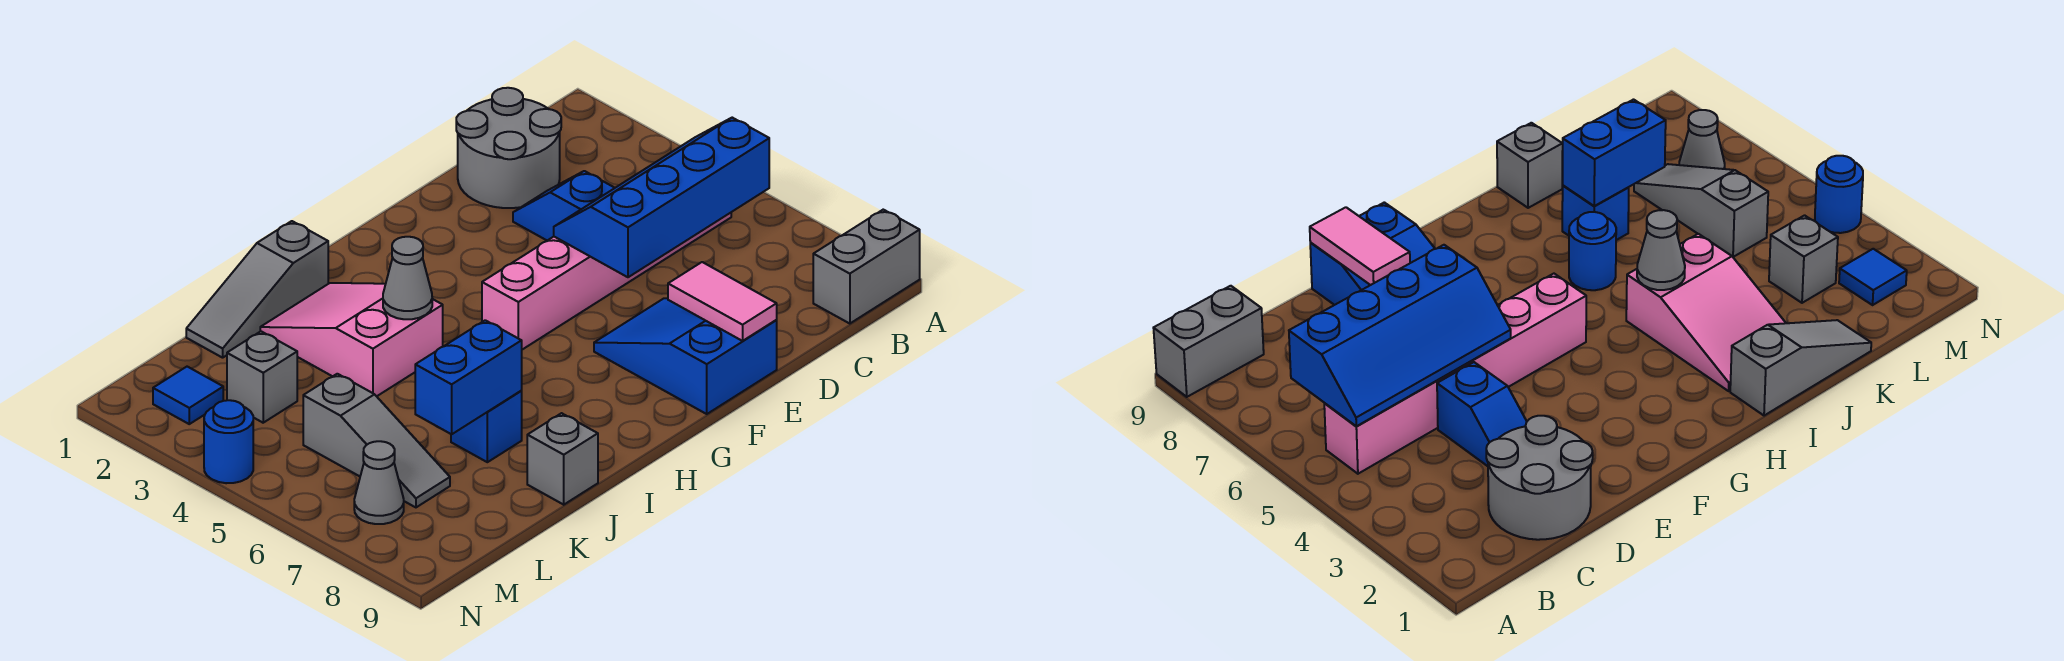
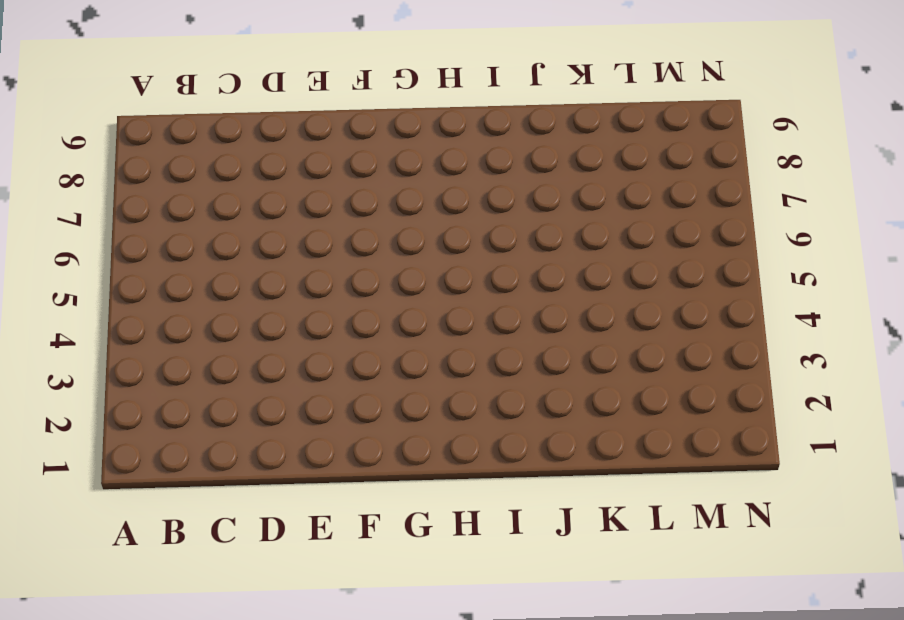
none -> grey 1x2 brick [813,210,920,324]
none -> pink 1x6 brick [482,213,731,350]
none -> grey 2x2 round brick [456,88,561,208]

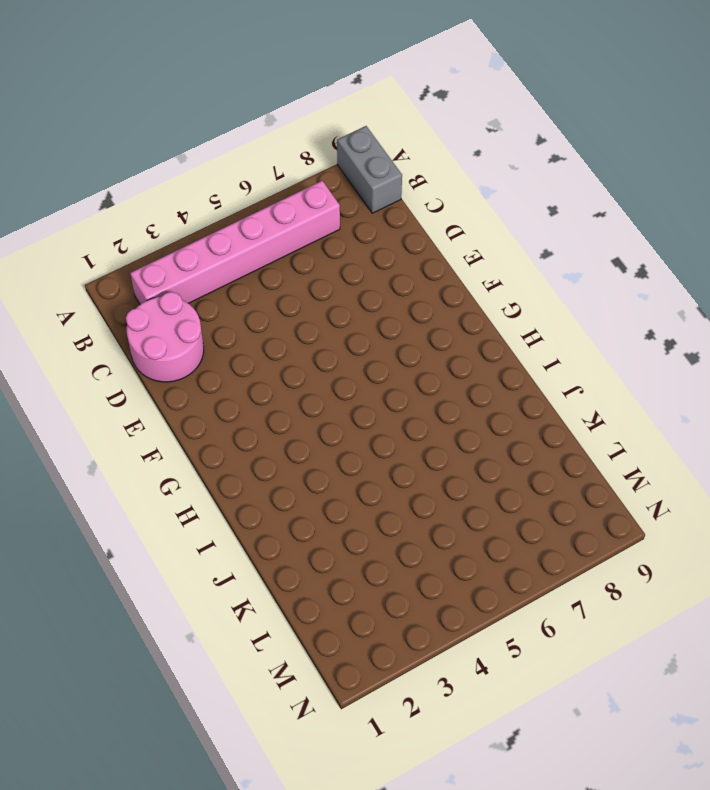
pink 1x6 brick [130,181,340,304] -> pink 1x6 brick turned to [482,213,731,350]
pink 2x2 round brick [126,292,204,382] -> grey 2x2 round brick [456,88,561,208]
none -> blue 1x2 slope [513,171,614,241]
none -> blue 2x3 slope [594,298,777,414]
none -> grey 1x3 slope [186,221,328,358]

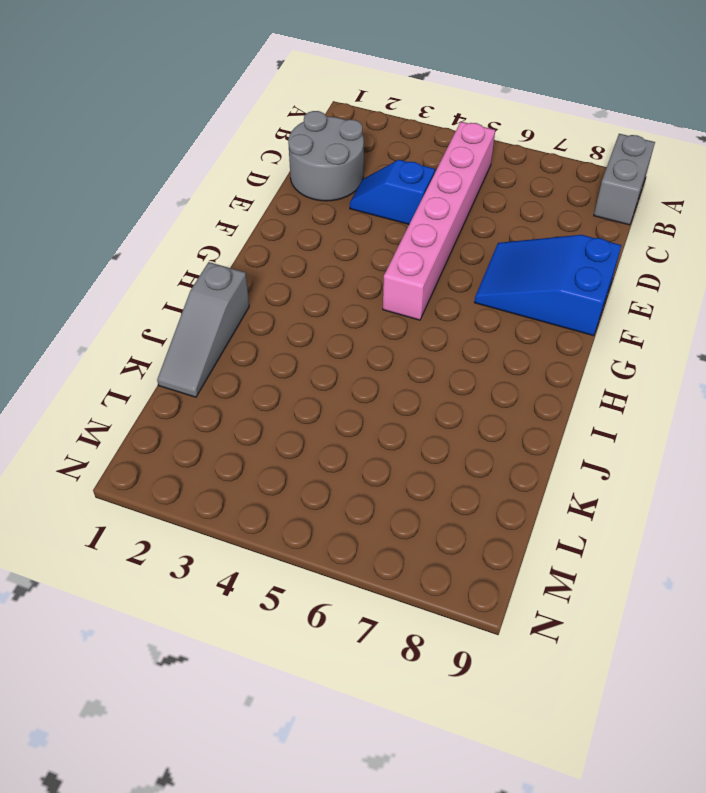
none -> pink 2x3 slope [260,283,443,396]
none -> blue 1x1 round brick [1569,212,1616,290]
none -> blue 1x1 brick [451,391,522,462]

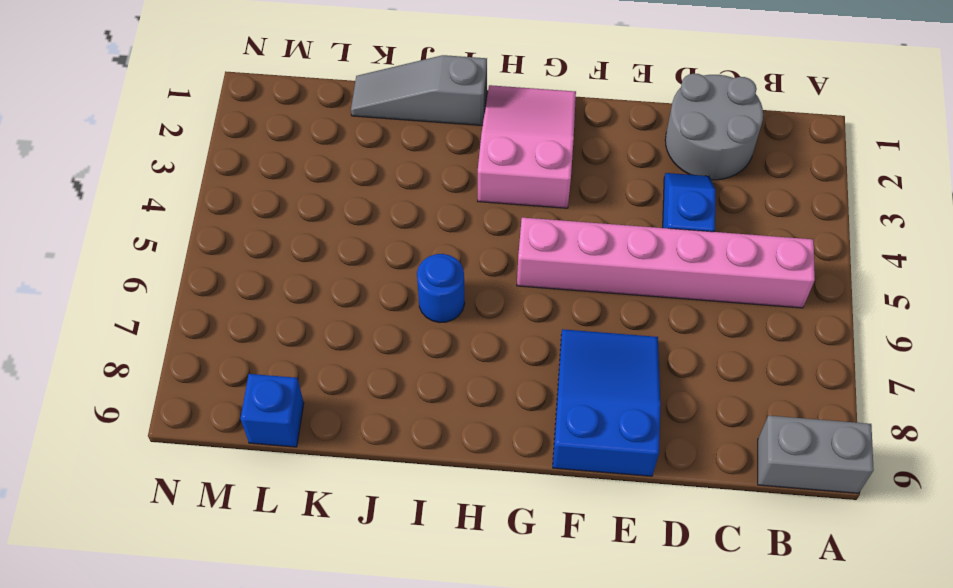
pink 2x3 slope [478,85,576,208] -> pink 2x3 slope moved to [260,283,443,396]
blue 1x1 brick [241,374,304,447] -> blue 1x1 brick moved to [451,391,522,462]
none -> grey 1x1 brick [527,413,598,505]
none -> grey 1x1 brick [227,331,297,423]
none -> grey 1x3 slope [303,374,450,507]

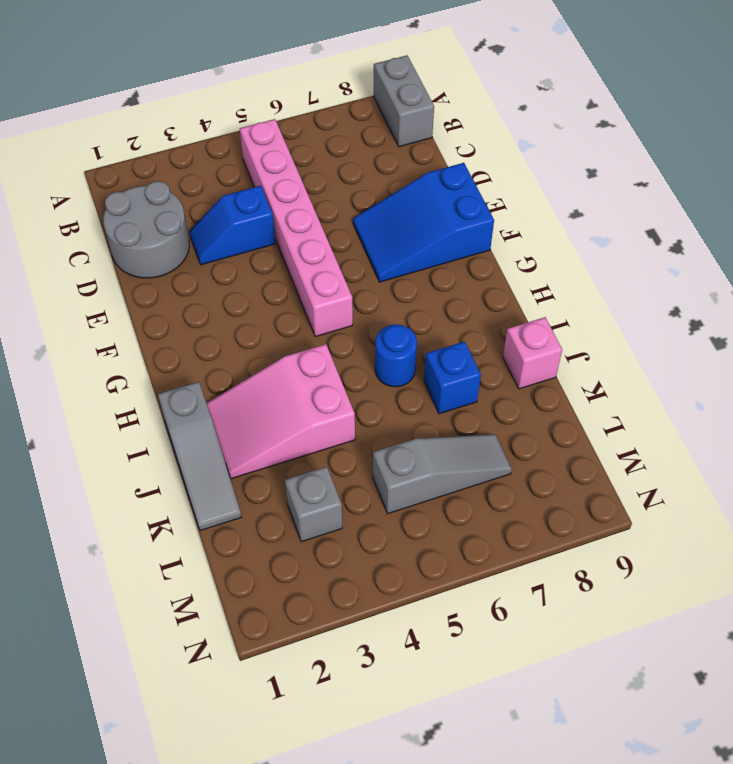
pink 1x1 brick [503,317,562,389] -> grey 1x1 brick [527,413,598,505]
none -> blue 1x1 tile [153,367,223,424]
none -> grey 1x1 cone [354,441,404,524]
none -> blue 1x1 round brick [204,400,253,483]

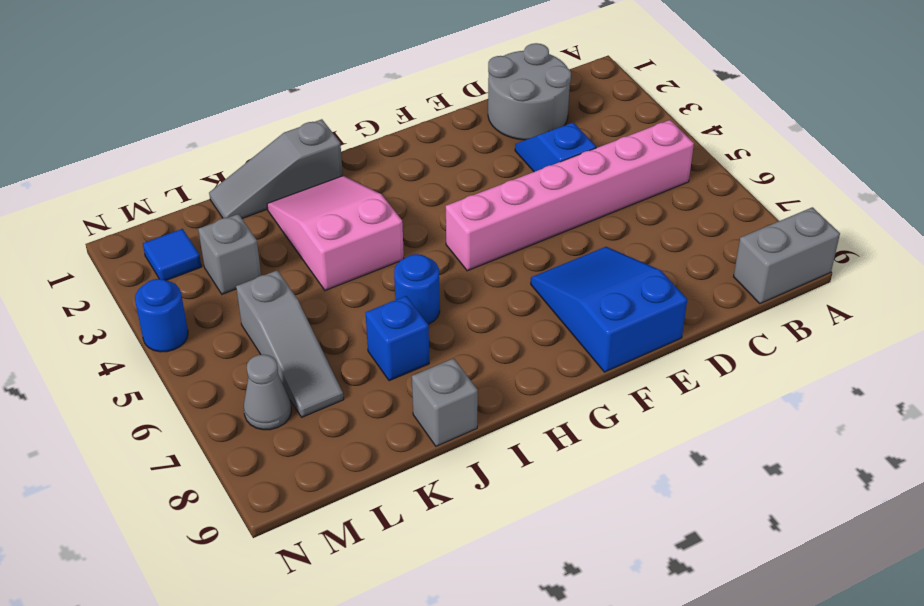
none -> blue 2x4 slope [554,118,769,277]
none -> pink 1x2 tile [668,262,777,341]
none -> grey 1x1 cone [383,237,432,319]

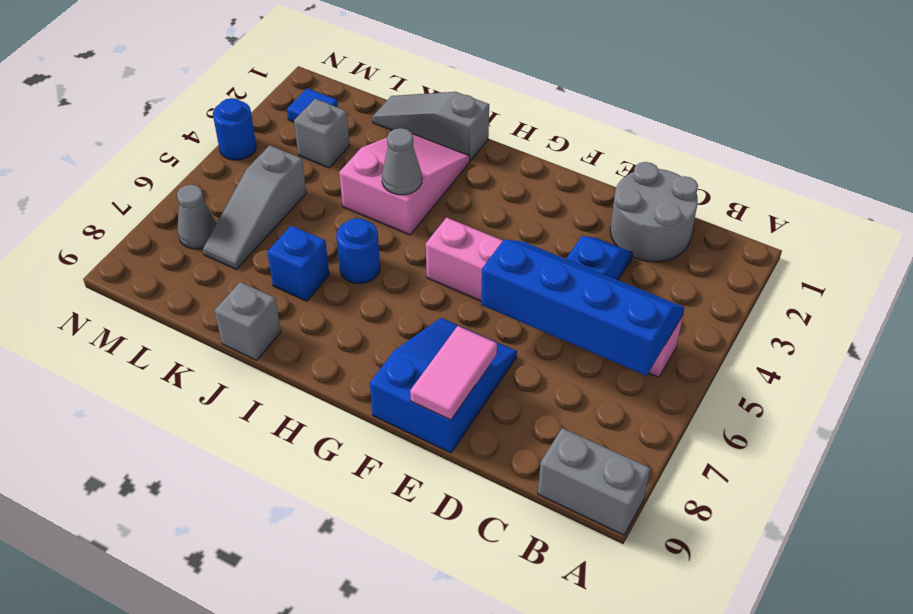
none -> blue 1x2 brick [415,320,522,434]

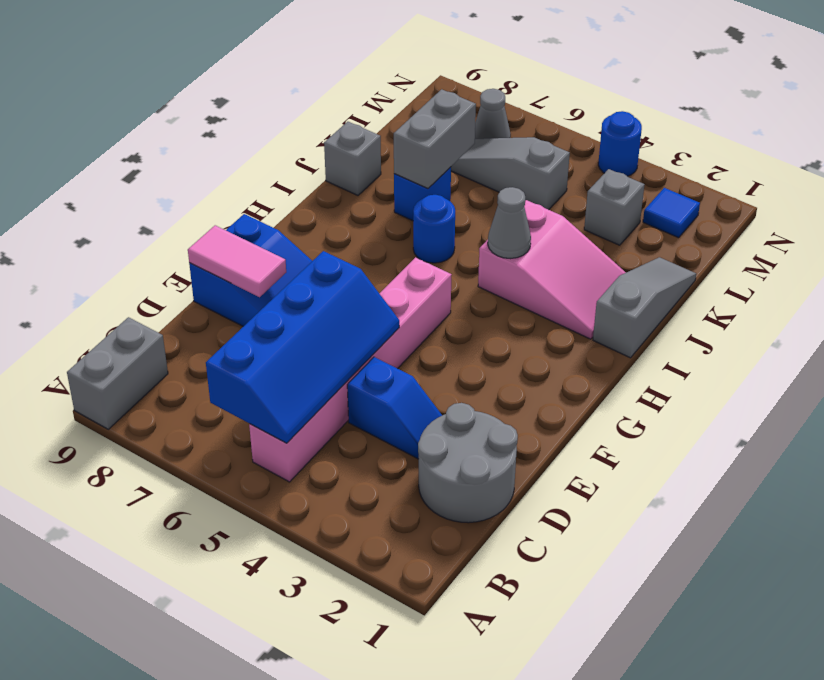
grey 1x2 brick [394,89,476,188] -> blue 1x2 brick [415,320,522,434]

